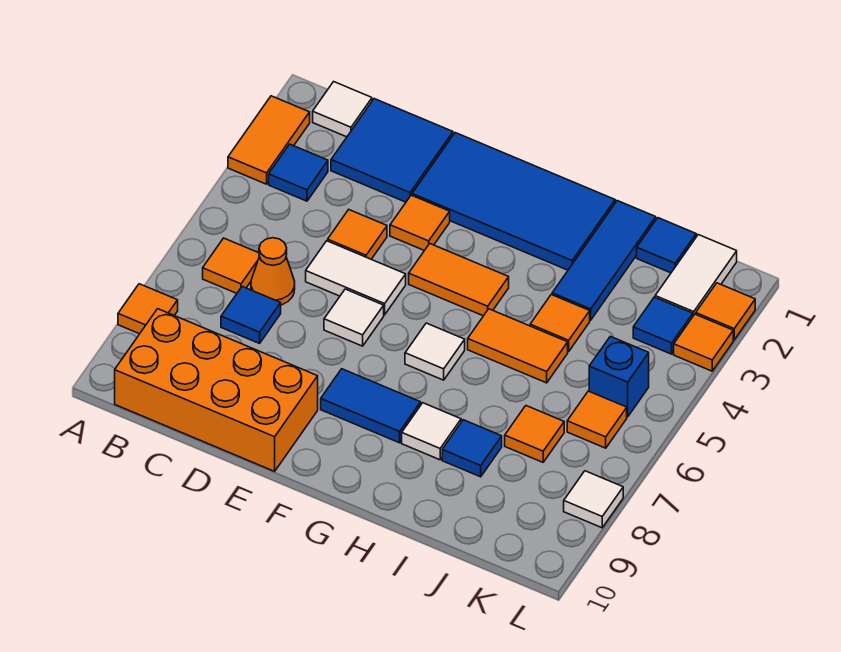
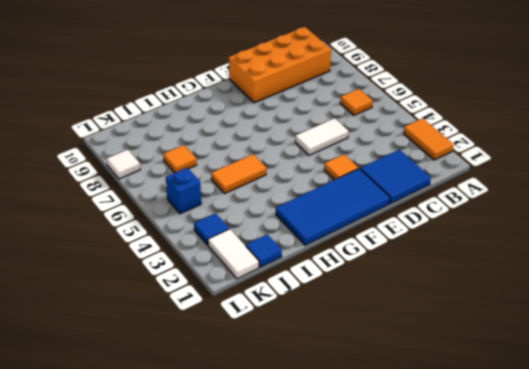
none -> orange 1x1 tile [118,284,178,334]
none -> white 1x1 tile [313,82,372,137]
none -> blue 1x1 tile [269,144,328,201]
none -> orange 1x1 cone [251,238,295,305]

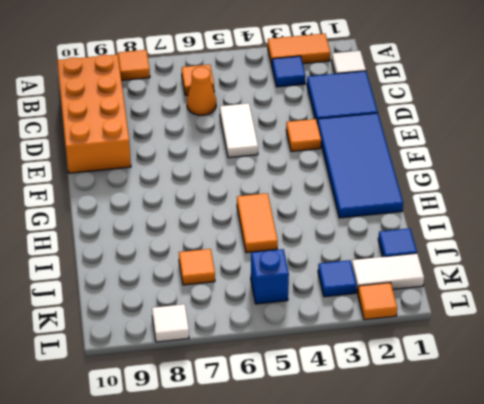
none -> blue 1x1 tile [221,287,281,343]
none -> orange 1x1 tile [328,210,387,259]
none -> white 1x1 tile [324,289,384,346]
none -> orange 1x2 tile [409,244,509,316]

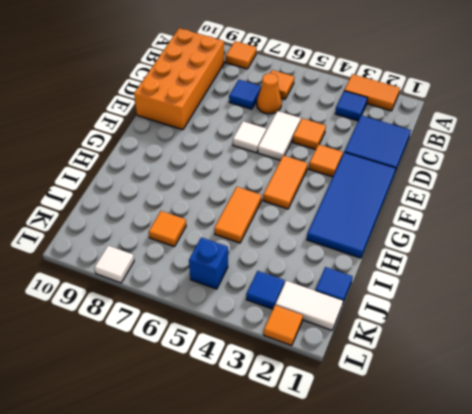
none -> white 1x1 tile [313,82,372,137]
none -> blue 1x2 tile [321,369,421,443]
none -> white 1x1 tile [405,323,465,380]
none -> white 1x1 tile [402,403,461,460]

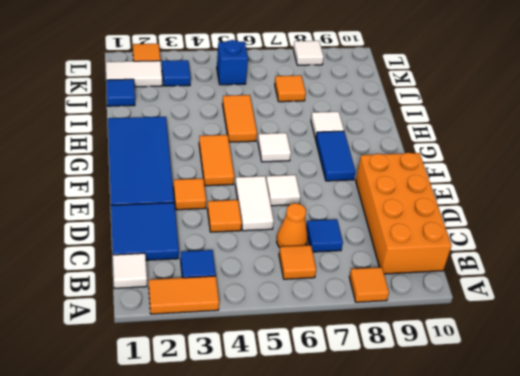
none -> blue 1x3 tile [552,201,656,320]
none -> orange 1x1 tile [530,295,590,351]
none -> blue 1x1 tile [442,420,502,477]
none -> orange 1x1 tile [567,391,627,448]

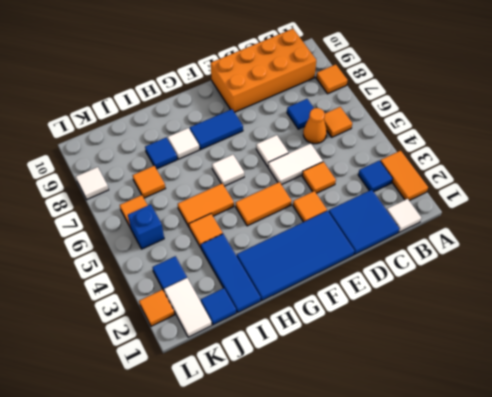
none -> orange 1x1 tile [674,314,733,371]

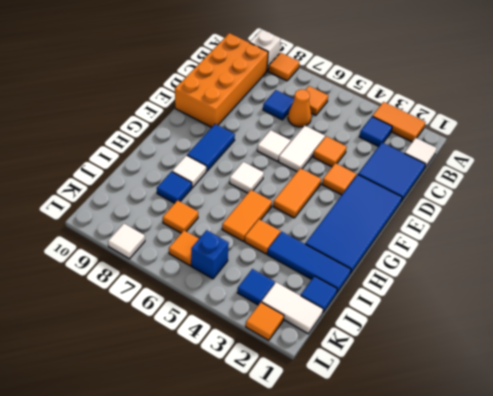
white 1x1 brick [250,30,281,71] -> none
none -> orange 1x1 tile [674,314,733,371]

